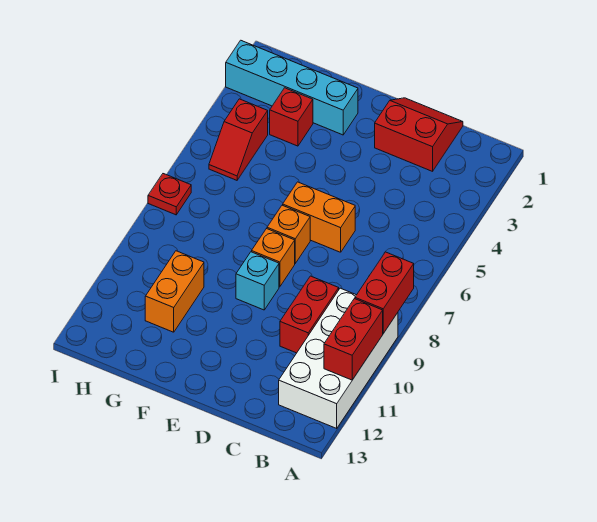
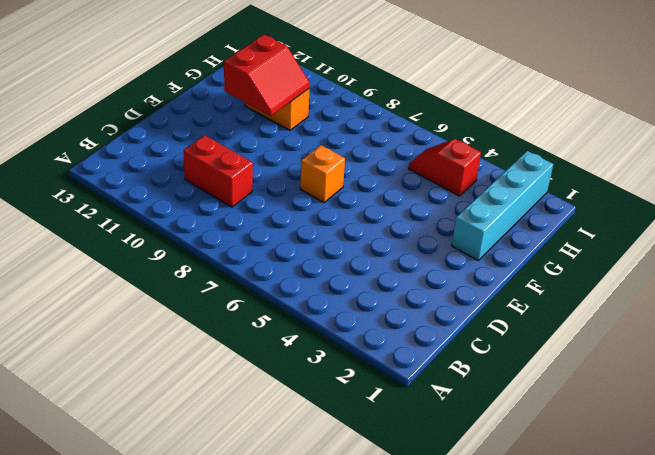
red 2x2 slope [224,35,310,116] -> red 2x2 slope moved to [375,98,463,171]
none -> white 2x4 brick [279,288,398,428]
none -> orange 1x2 brick [283,182,355,252]
none -> orange 1x1 brick [252,229,295,287]

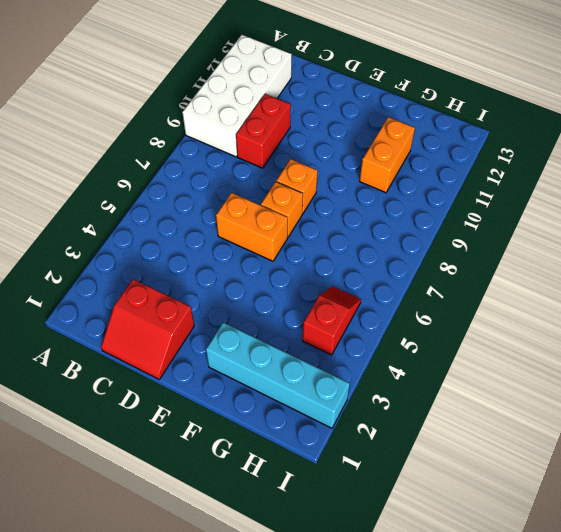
none -> cyan 1x1 brick [236,252,279,310]
none -> red 1x1 brick [270,88,313,146]
none -> red 1x1 plate [148,174,191,215]

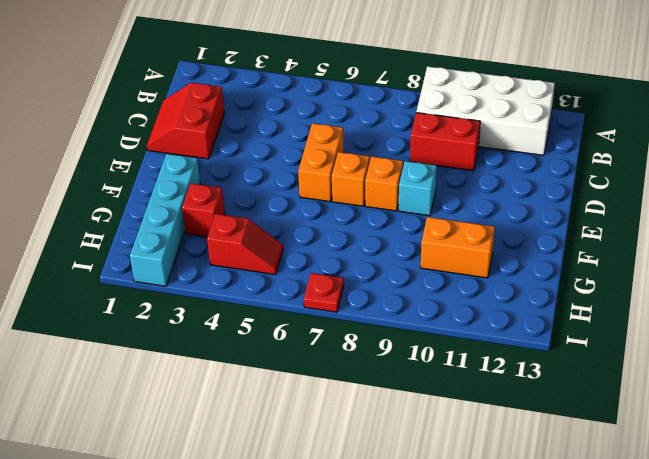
none -> red 1x2 brick [355,252,414,333]
none -> red 1x2 brick [324,299,383,380]

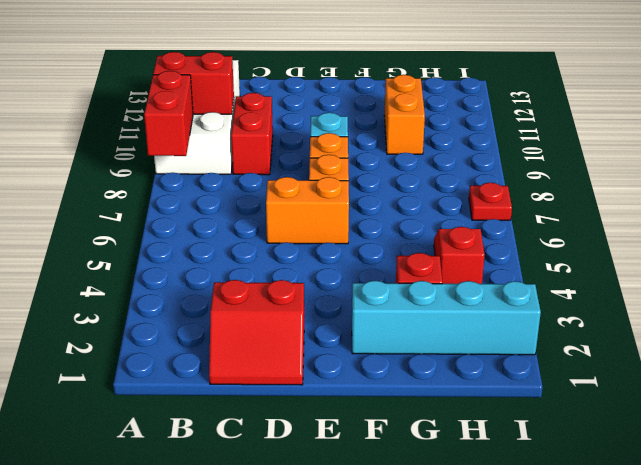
red 1x2 brick [153,52,234,114] -> red 1x2 brick turned to [324,299,383,380]

